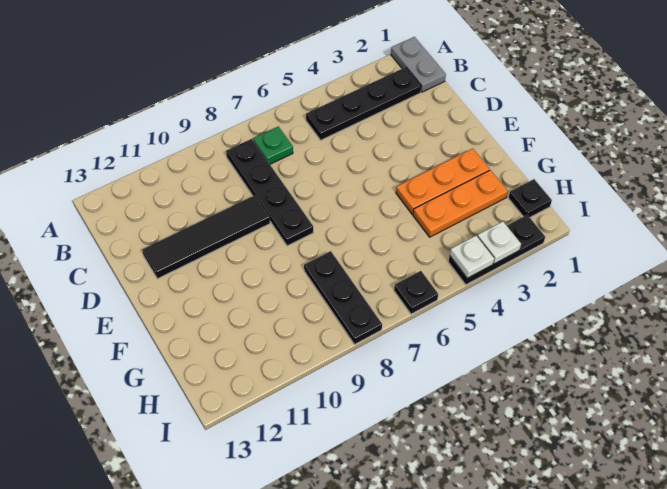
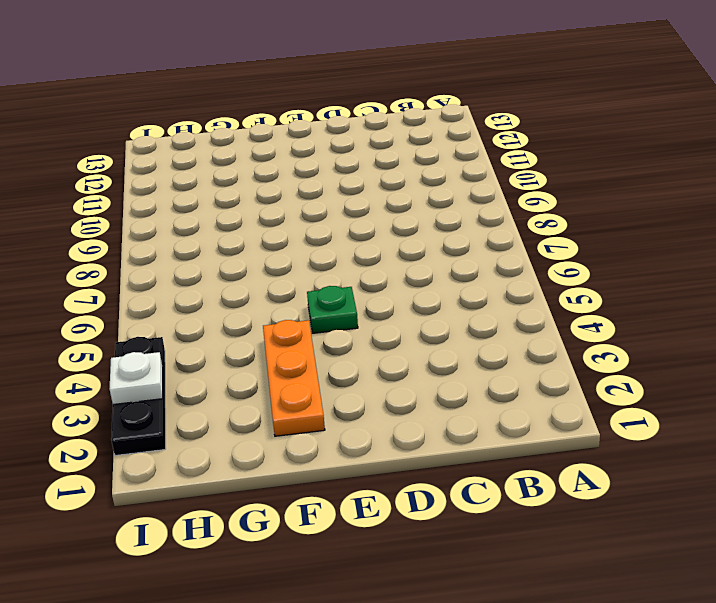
green 1x1 plate [307,286,358,333] -> green 1x1 plate moved to [253,127,293,164]
none -> grey 1x2 plate [391,37,446,92]
none -> black 1x4 plate [306,67,421,140]
none -> black 1x4 plate [226,139,313,246]

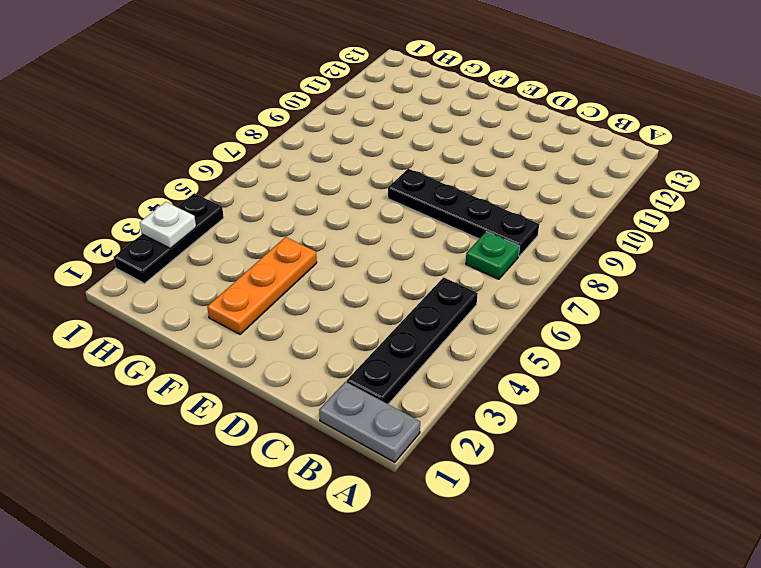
none -> black 1x4 tile [142,195,270,279]
none -> orange 1x3 plate [413,170,508,237]
none -> black 1x3 plate [304,251,382,344]

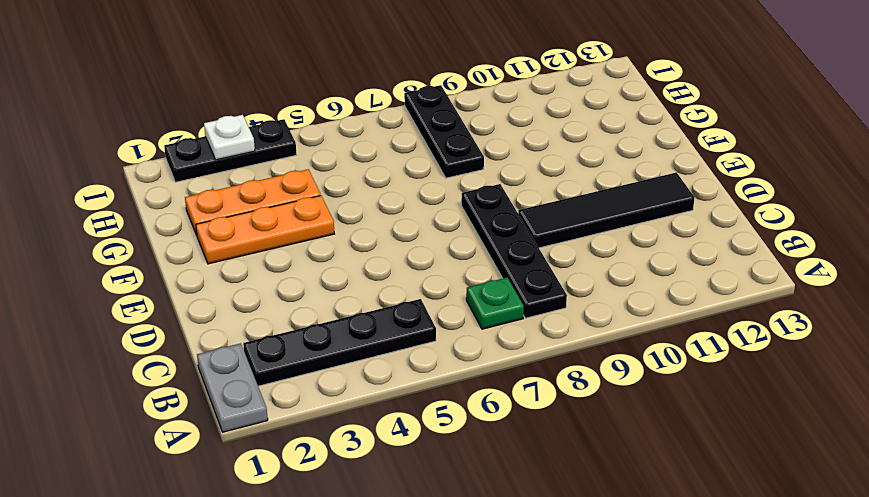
none -> black 1x1 plate [508,179,552,217]
none -> black 1x1 plate [394,271,438,314]
none -> white 1x1 plate [450,235,494,278]

